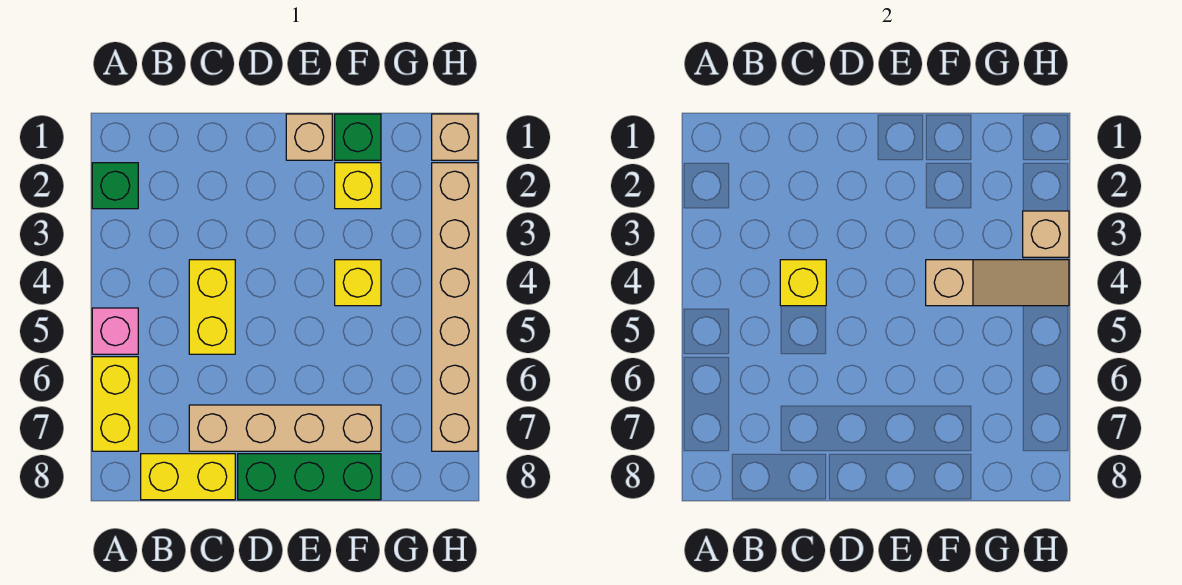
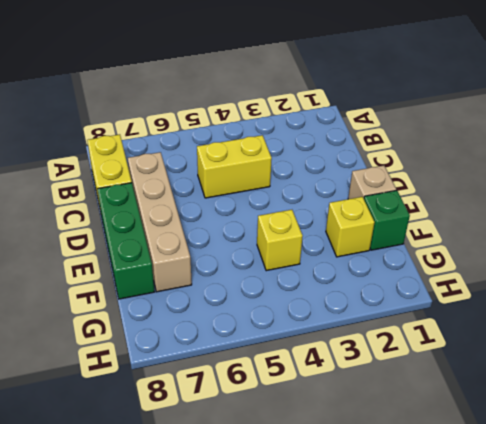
none -> green 1x1 brick [92,163,138,209]
none -> pink 1x1 brick [92,308,138,354]
none -> yellow 1x2 brick [92,357,138,451]

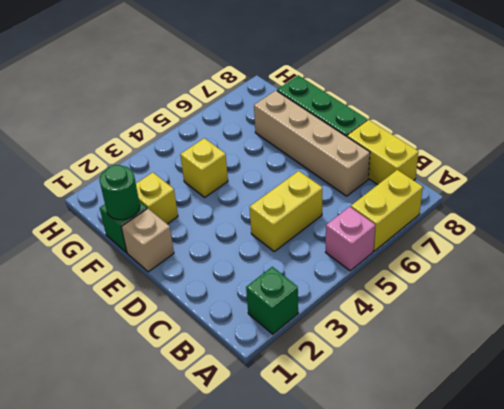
green 1x1 round brick [99,165,140,220] -> none
none -> tan 1x1 brick [432,114,478,160]
none -> tan 1x6 brick [432,163,478,451]
none -> yellow 1x1 brick [780,260,826,306]

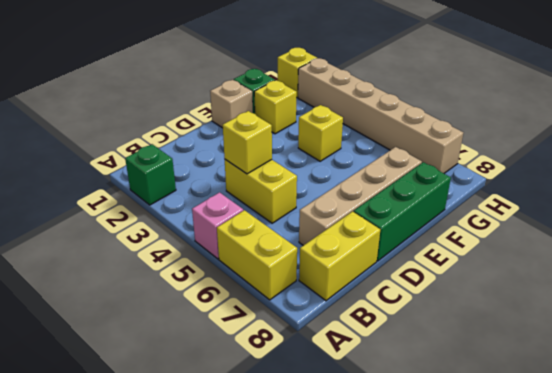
yellow 1x1 brick [278,48,317,98] -> tan 1x1 brick [432,114,478,160]
none -> tan 1x3 slope [926,260,1069,306]
none -> tan 1x1 brick [1023,211,1069,257]

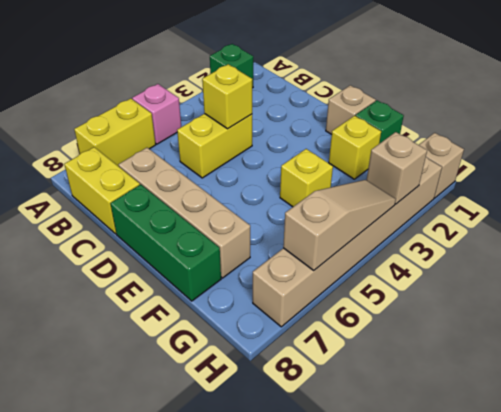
tan 1x3 slope [283,180,396,270] -> tan 1x3 slope turned to [926,260,1069,306]

